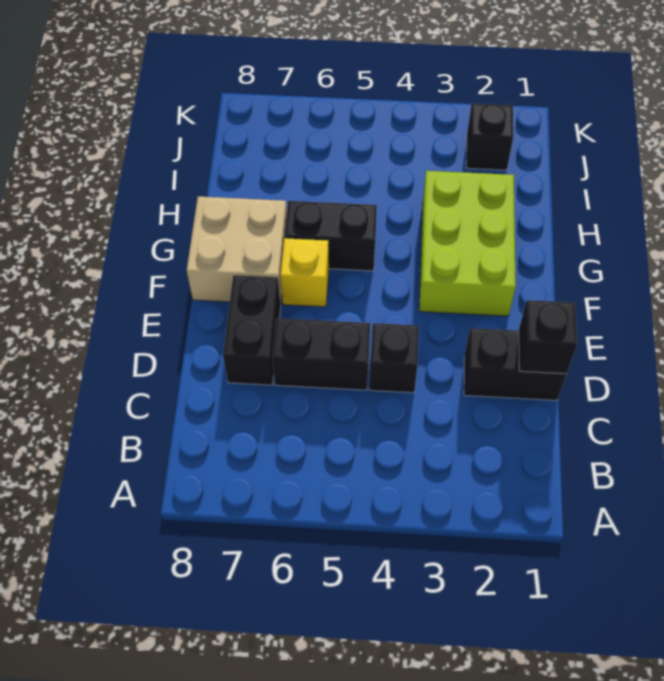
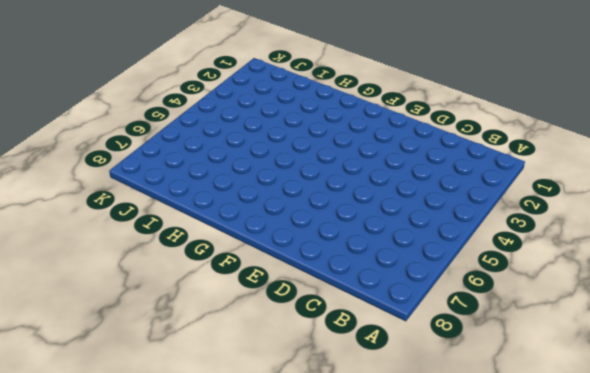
none -> black 1x2 brick [464,328,567,400]
none -> black 1x1 brick [369,323,419,393]

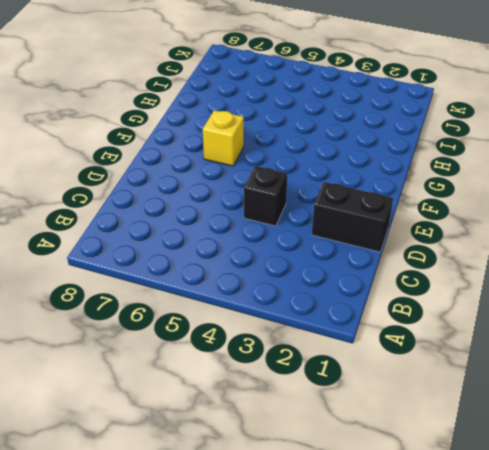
none -> black 1x2 brick [272,318,370,390]
none -> black 1x2 brick [223,275,281,385]

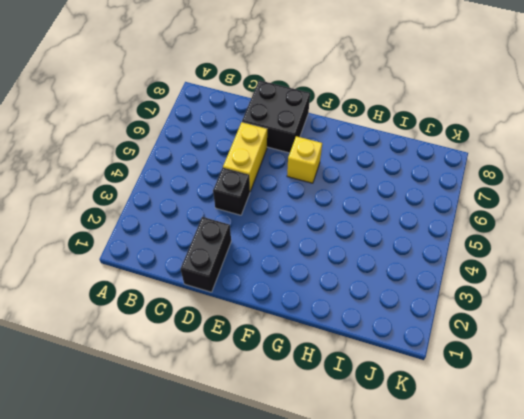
yellow 1x2 brick [223,122,267,191] -> black 1x2 brick [272,318,370,390]
black 2x2 brick [242,80,310,153] -> black 1x2 brick [223,275,281,385]
none -> lime 2x3 brick [419,171,516,316]
none -> tan 2x2 brick [187,197,287,304]

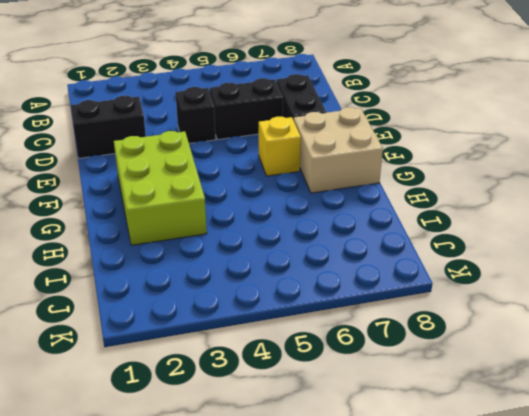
none -> black 1x2 brick [284,201,377,271]
none -> black 1x1 brick [466,104,513,170]

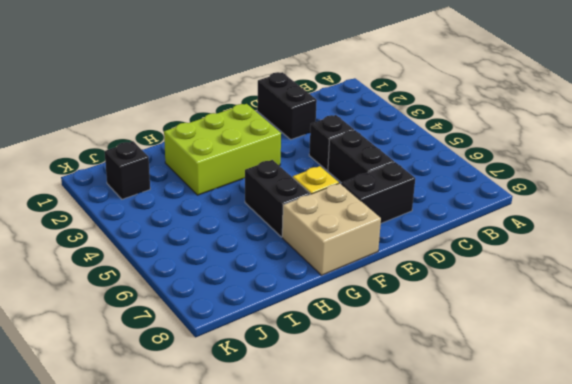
none -> black 1x1 brick [519,300,577,374]

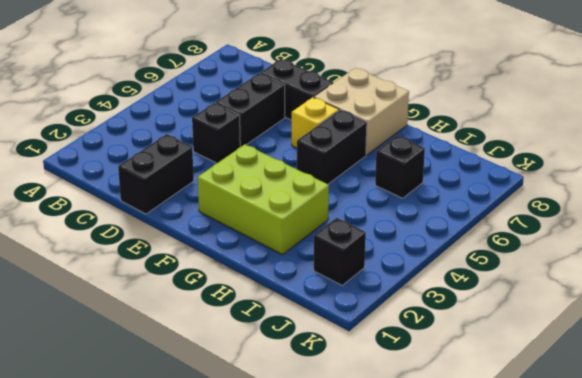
black 1x1 brick [375,136,425,198] -> black 1x1 brick moved to [519,300,577,374]

